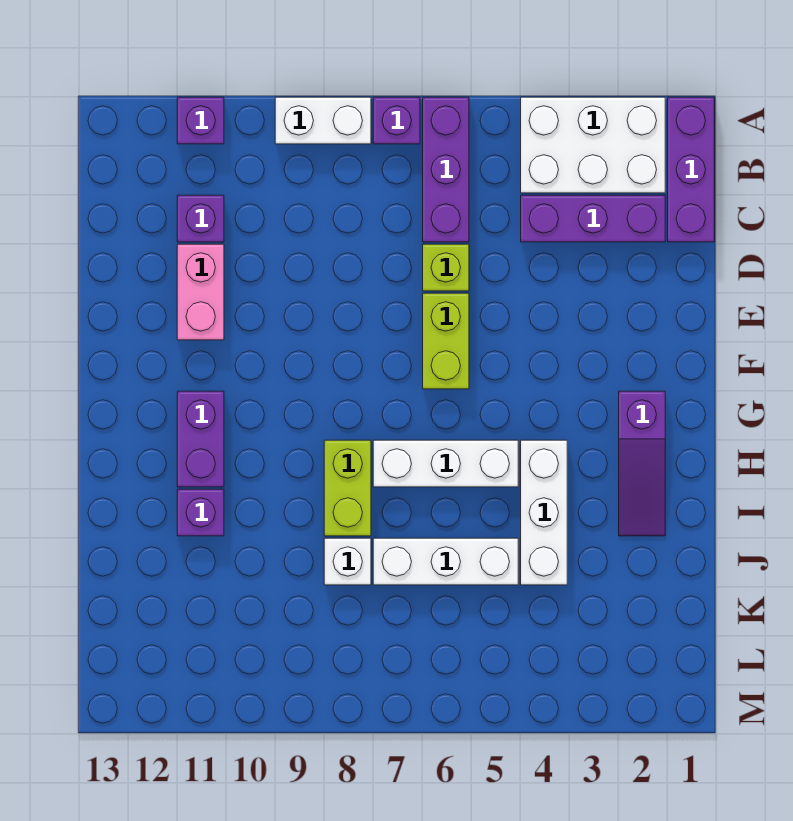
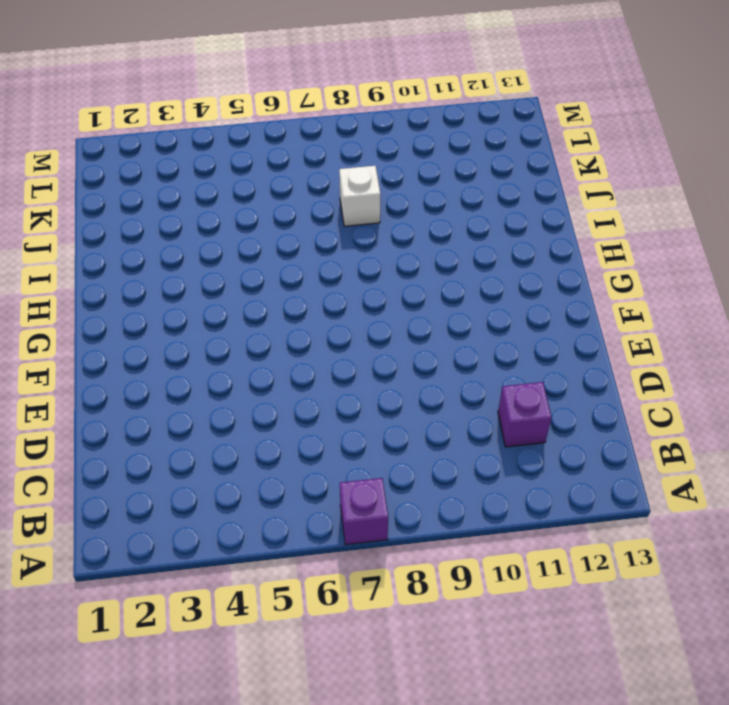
none -> purple 1x3 brick [668,97,714,242]
none -> white 2x3 brick [521,97,665,193]
none -> purple 1x3 brick [423,97,469,242]

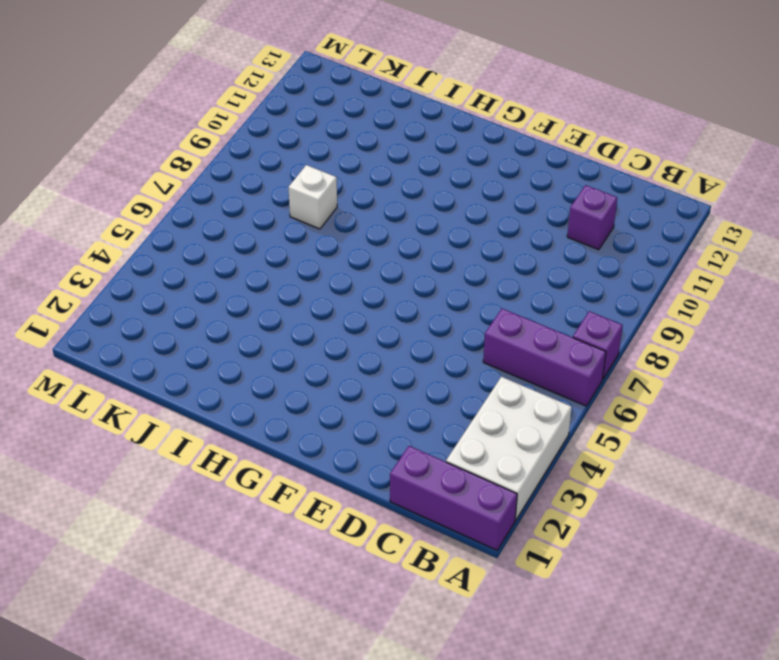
none -> white 1x2 brick [275,97,371,144]
none -> purple 1x1 brick [177,97,224,144]
none -> purple 1x3 brick [521,195,665,242]

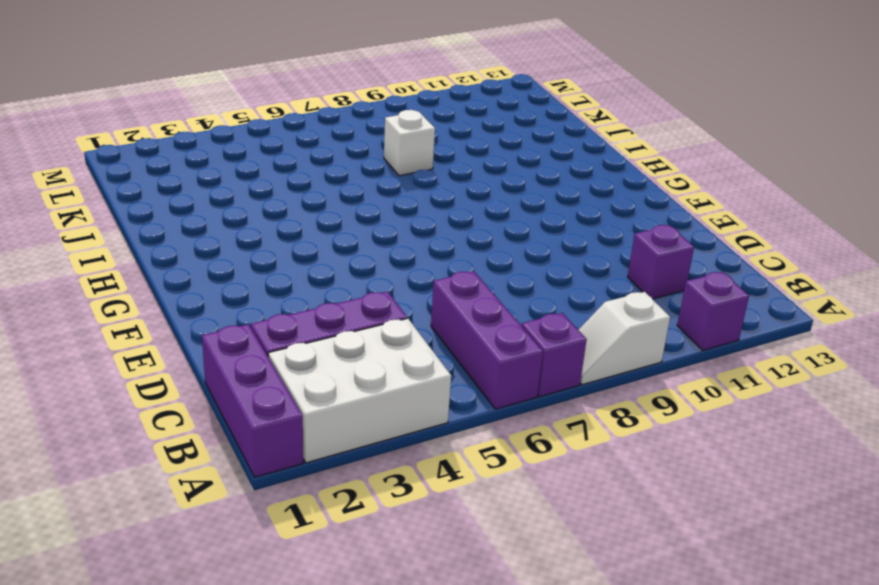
white 1x2 slope [579,292,670,385] -> white 1x2 brick [275,97,371,144]
none -> lime 1x1 brick [423,244,469,291]
none -> pink 1x2 brick [177,244,224,340]
none -> lime 1x2 brick [423,293,469,389]

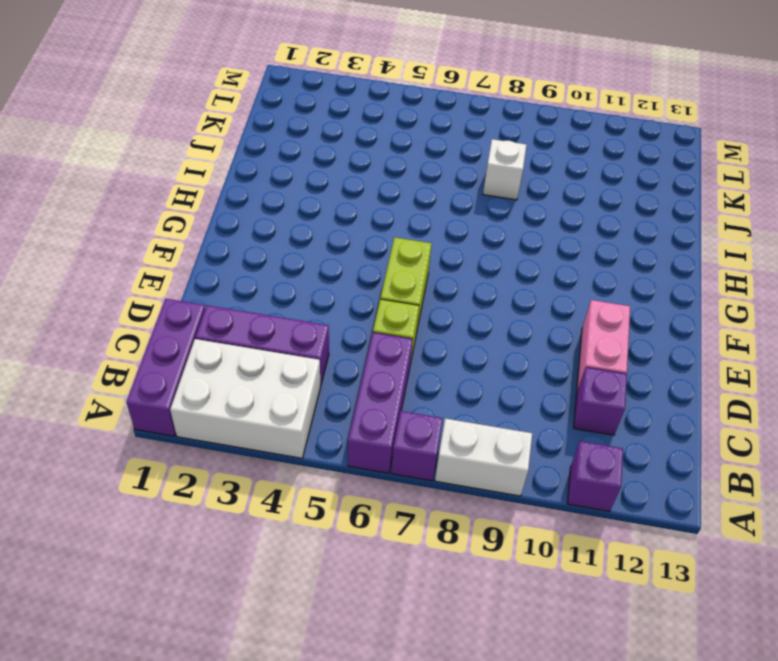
none -> purple 1x3 slope [619,391,665,536]
none -> purple 1x2 brick [177,391,224,487]
none -> white 1x3 brick [521,440,567,585]

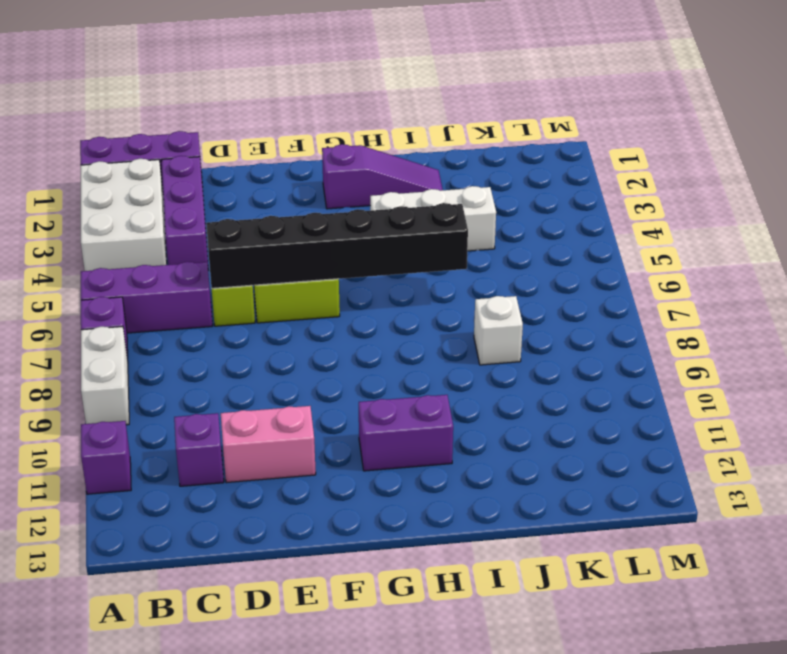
black 1x6 brick [206,203,468,288] -> none
none -> white 1x3 brick [373,440,518,487]
none -> lime 1x2 brick [324,440,371,536]
none -> purple 1x1 brick [177,489,224,536]

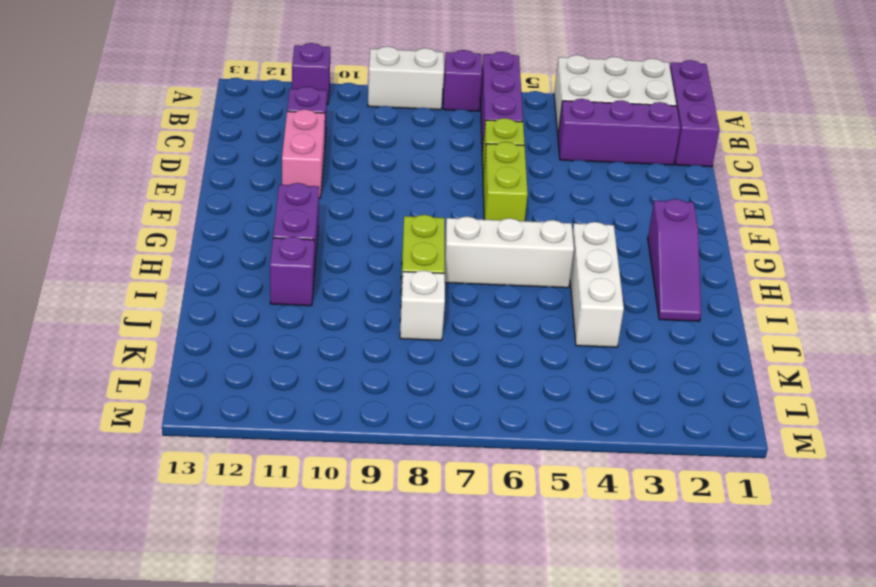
none -> white 1x3 brick [373,538,518,585]

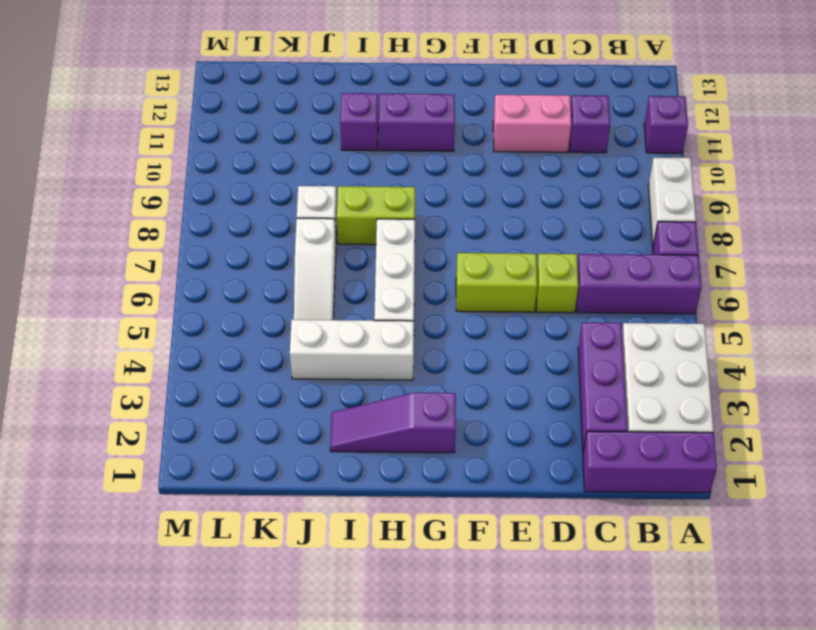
white 1x3 slope [294,218,336,320] -> white 1x3 brick [373,538,518,585]

